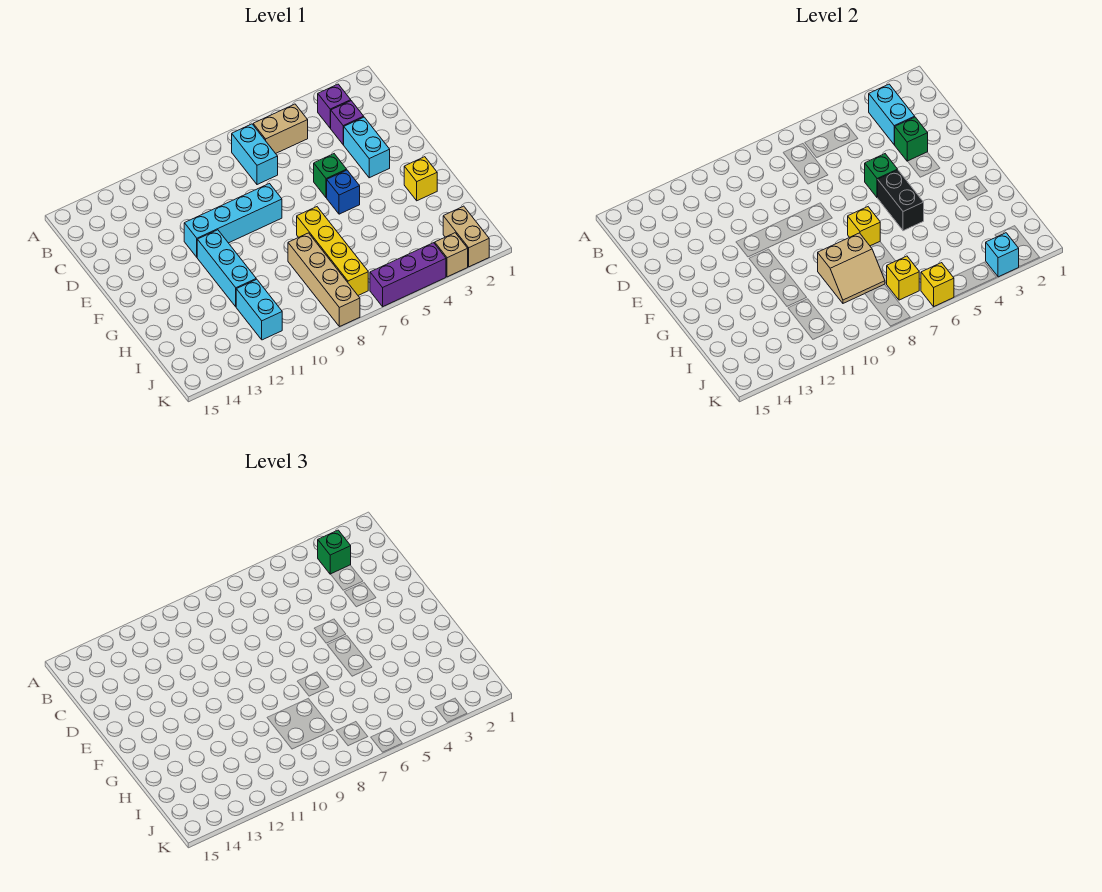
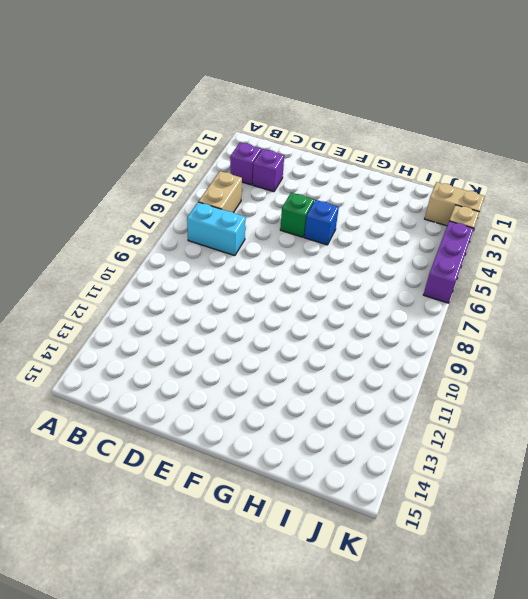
none -> cyan 1x2 brick [343,117,390,178]
none -> cyan 1x4 brick [184,184,282,257]
none -> cyan 1x3 brick [197,230,256,307]

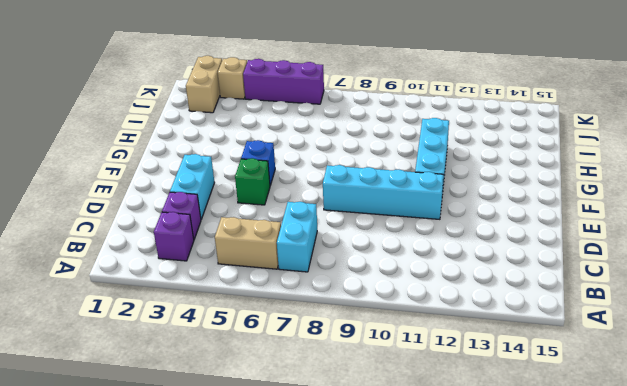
none -> yellow 1x1 brick [404,157,437,201]
none -> yellow 1x4 brick [297,207,368,295]
none -> tan 1x4 brick [288,233,360,327]

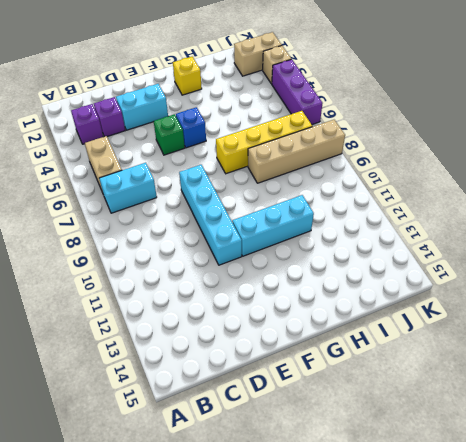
none -> cyan 1x2 brick [236,279,282,340]
none -> cyan 1x2 brick [869,84,915,144]
none -> green 1x1 brick [894,117,928,161]

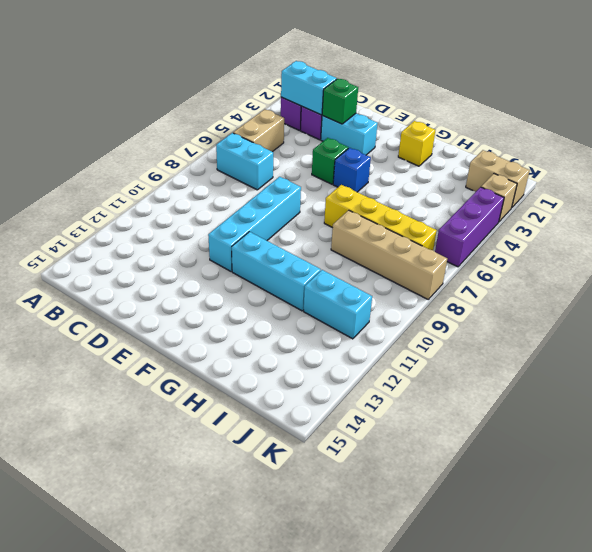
none -> green 1x1 brick [865,154,898,198]
none -> black 1x2 brick [878,170,924,231]
none -> yellow 1x1 brick [848,207,880,246]

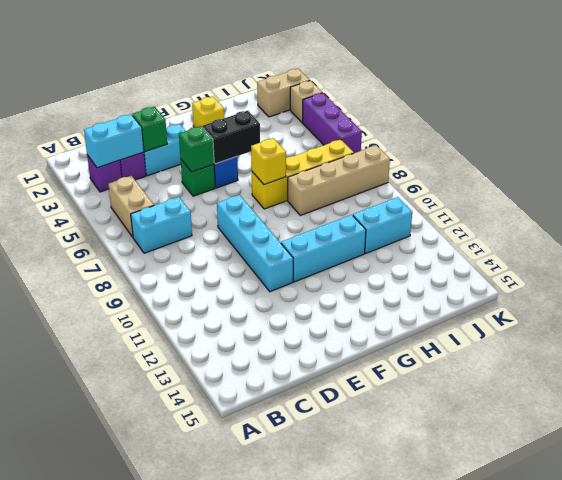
none -> tan 2x2 slope [818,233,885,303]
none -> yellow 1x1 brick [887,256,919,300]
none -> cyan 1x1 brick [986,233,1019,277]

